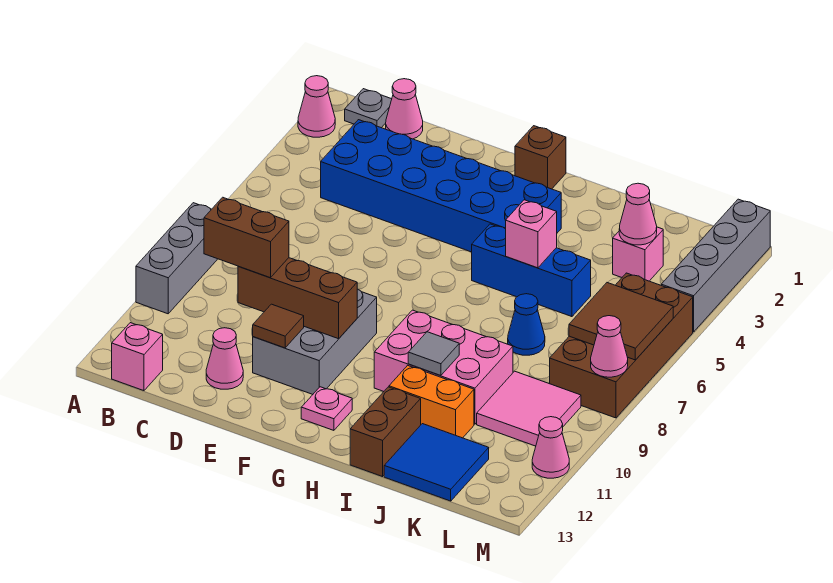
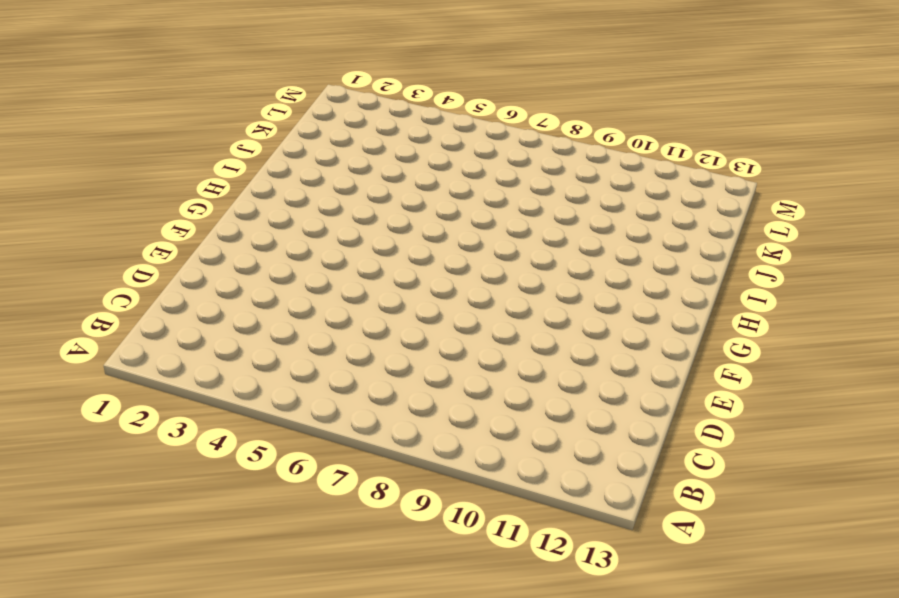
none -> pink 1x1 cone [298,76,335,137]
none -> grey 1x3 brick [136,203,217,314]
none -> grey 1x1 plate [345,89,392,128]

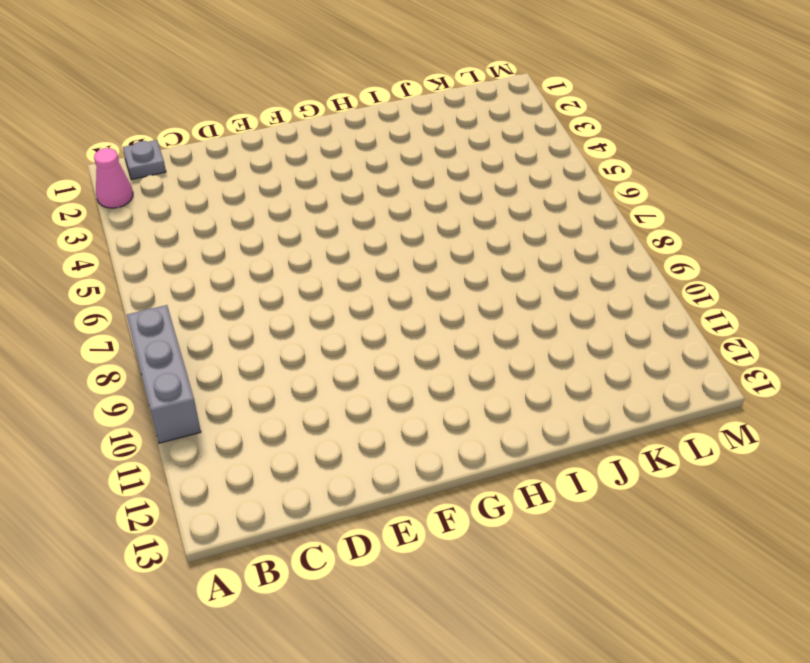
none -> pink 1x1 brick [112,323,163,391]
none -> pink 1x1 cone [386,79,423,139]
none -> blue 2x6 brick [321,120,561,252]

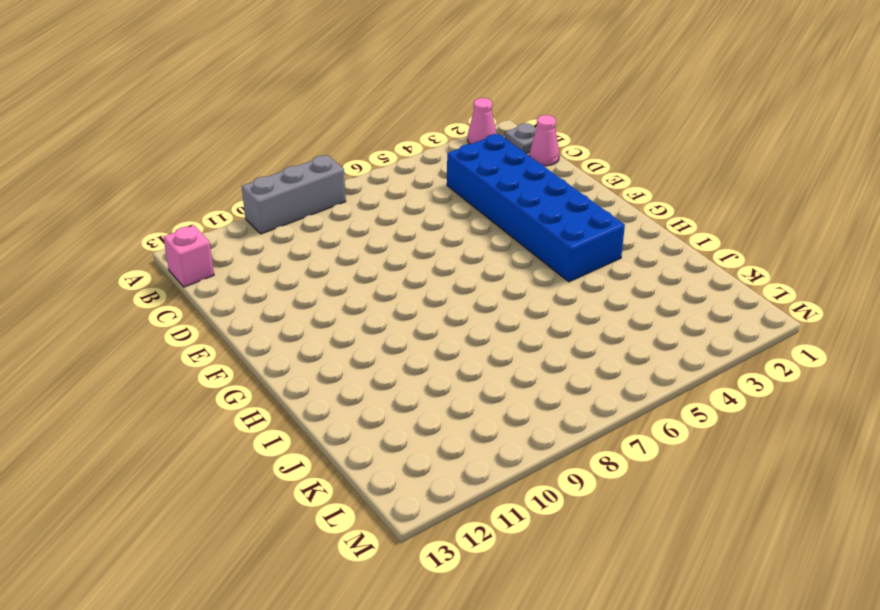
none -> pink 1x1 cone [206,328,243,389]
none -> grey 2x3 brick [253,289,377,394]
none -> brown 1x1 brick [515,126,566,189]

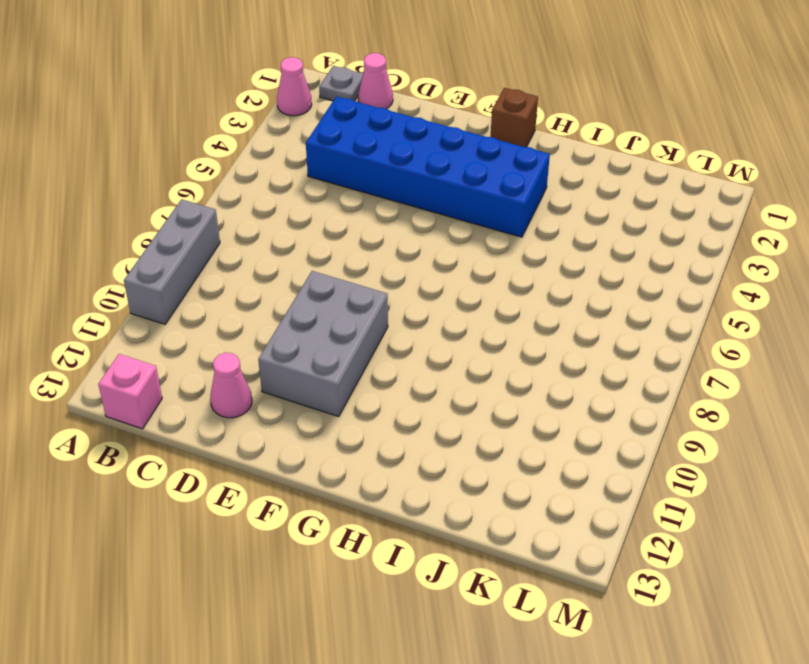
none -> pink 1x1 plate [301,387,352,430]
none -> blue 1x3 brick [472,224,591,317]
none -> pink 2x3 brick [374,310,513,424]

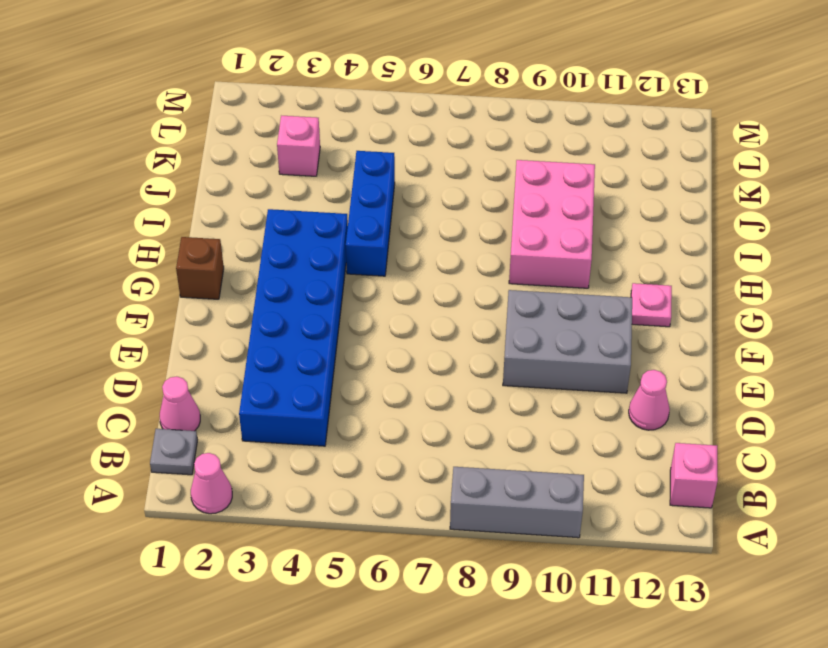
none -> orange 1x2 brick [389,365,474,438]
none -> brown 1x2 brick [350,387,421,477]
none -> blue 1x1 cone [508,294,545,355]

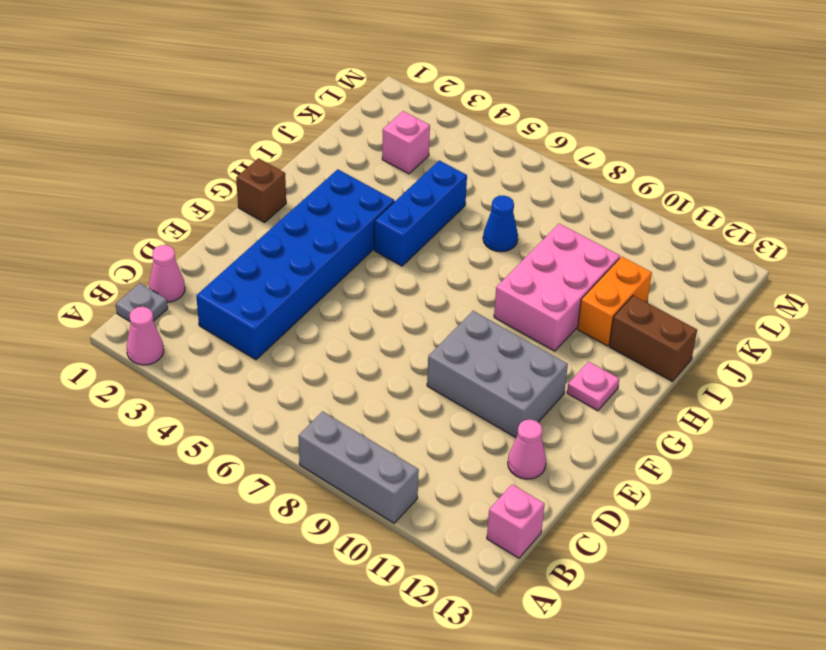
none -> blue 2x2 tile [384,424,489,501]
none -> pink 2x2 tile [477,371,581,446]
none -> brown 2x4 brick [550,273,693,418]

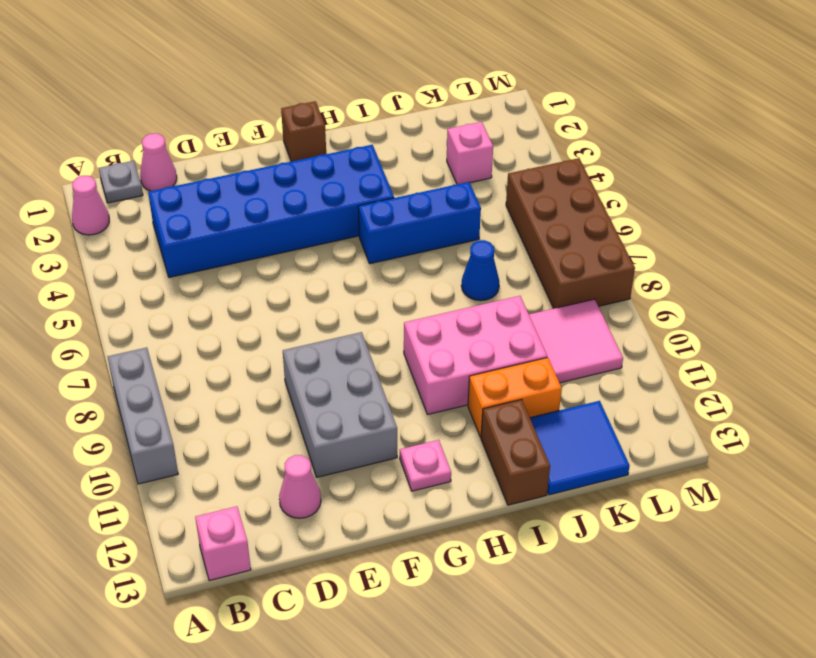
none -> grey 1x4 brick [661,199,770,332]
none -> pink 1x1 cone [532,417,569,478]
none -> brown 1x3 brick [238,258,357,339]

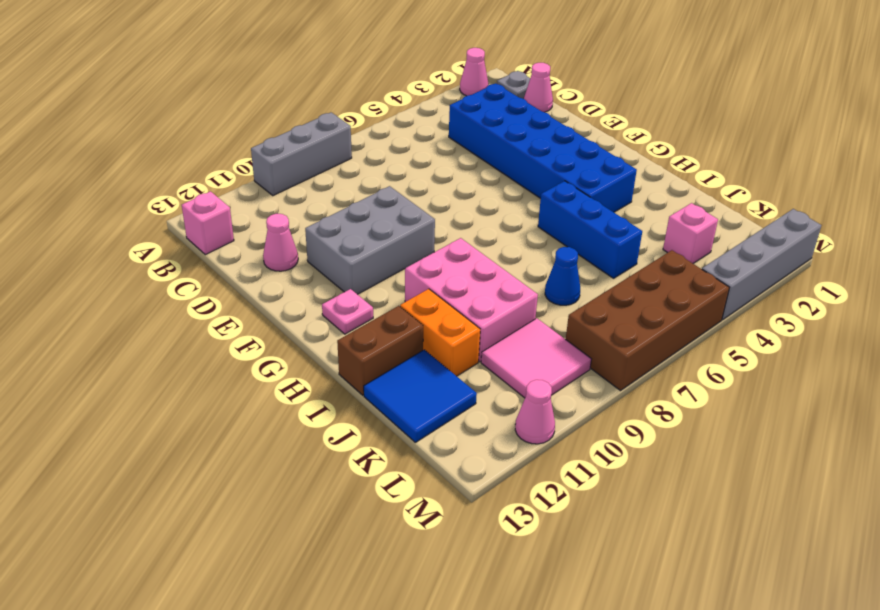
none -> brown 1x1 brick [515,126,566,189]
none -> brown 1x3 brick [238,258,357,339]
none -> brown 1x1 tile [253,304,304,348]

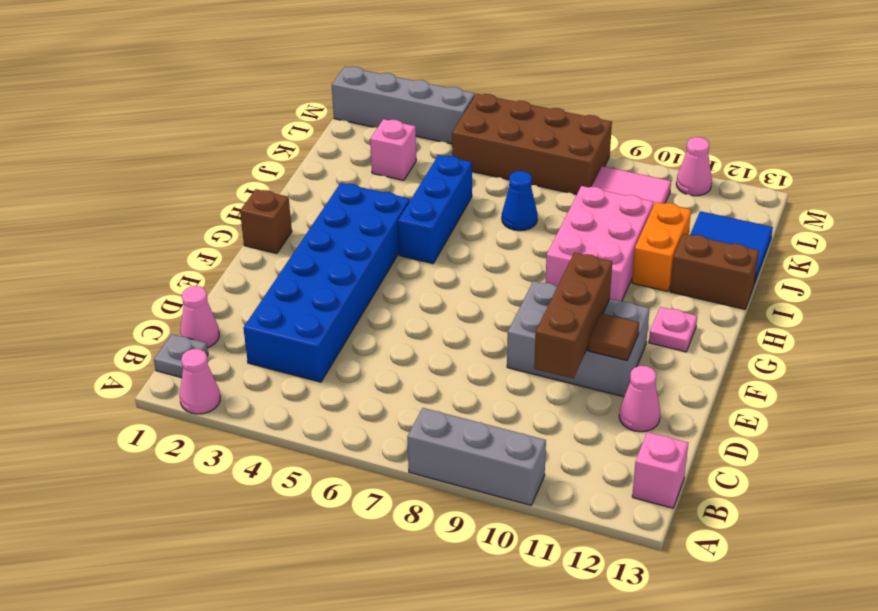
none -> pink 1x1 brick [506,200,557,268]
none -> grey 1x1 tile [408,332,459,375]
none -> pink 1x1 cone [619,183,657,245]

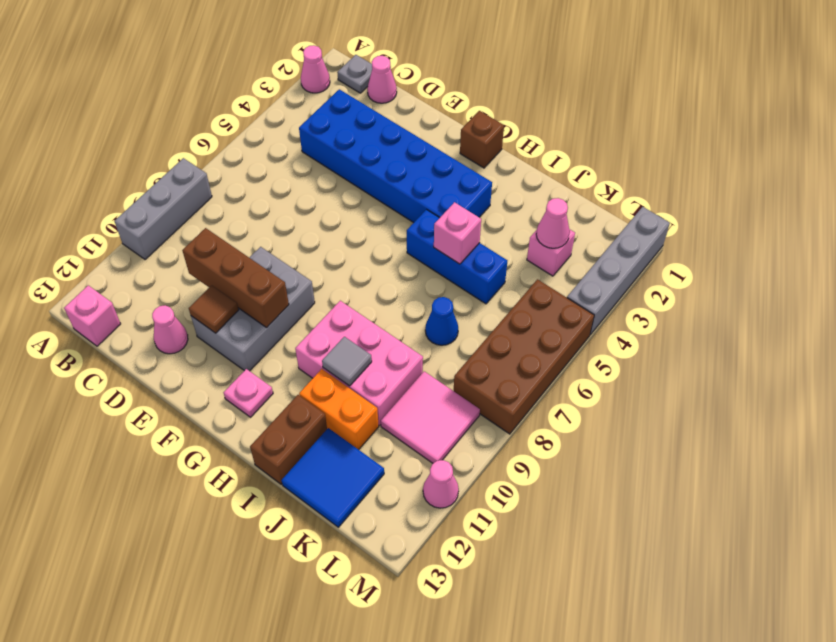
none -> brown 2x2 tile [569,283,673,360]
none -> pink 1x1 cone [591,316,628,377]
none -> brown 1x2 brick [204,197,289,278]

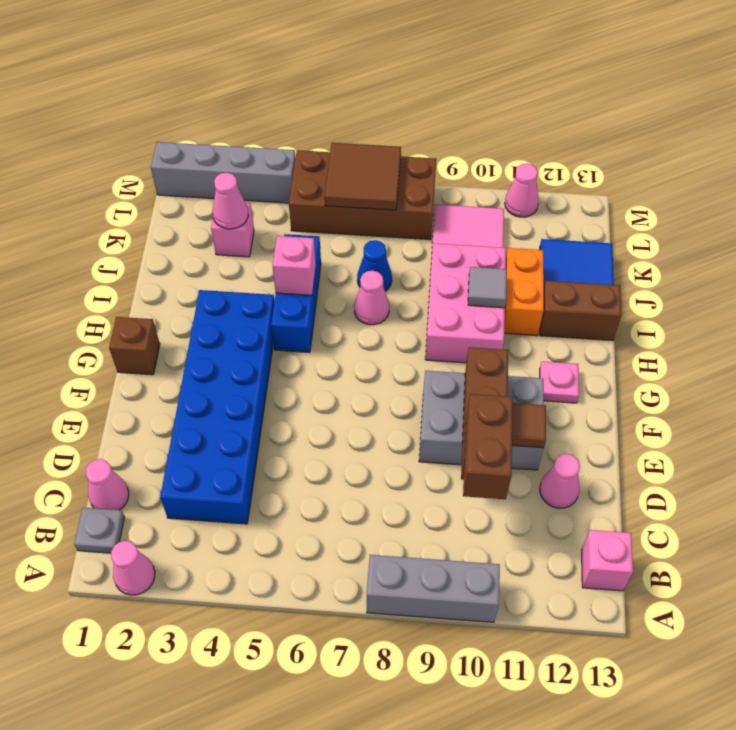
pink 1x1 cone [354,270,389,325] -> pink 1x1 cone moved to [591,316,628,377]

